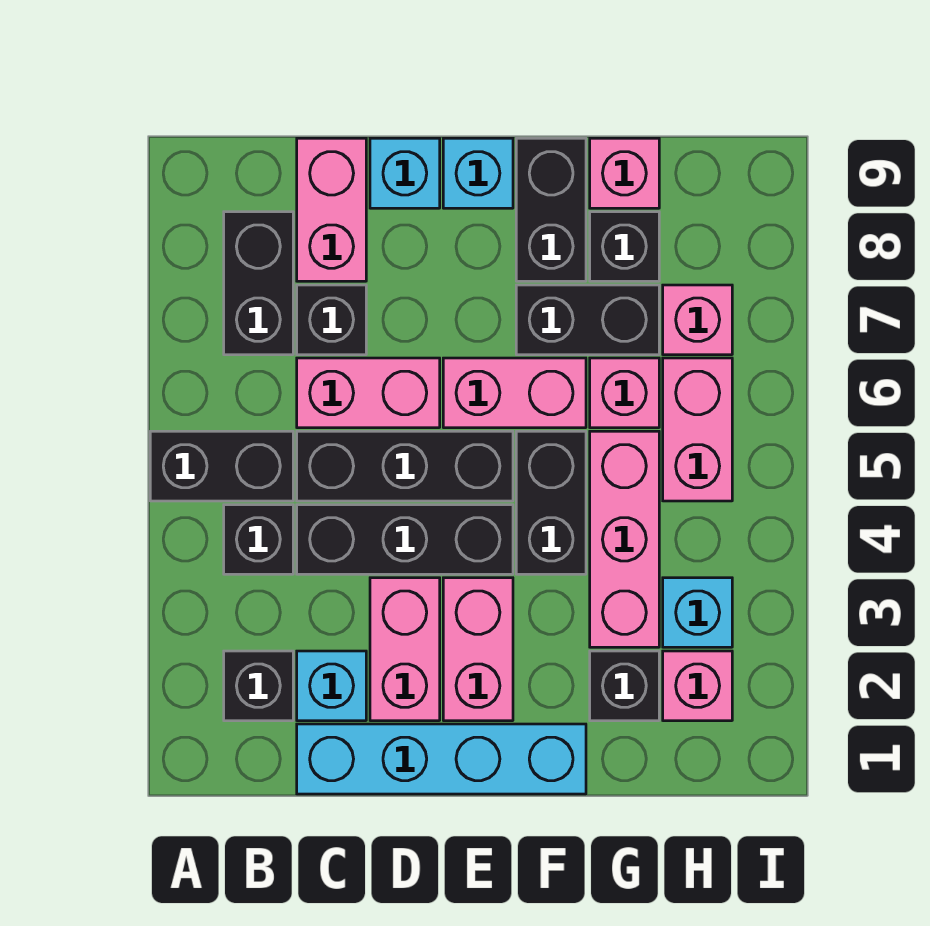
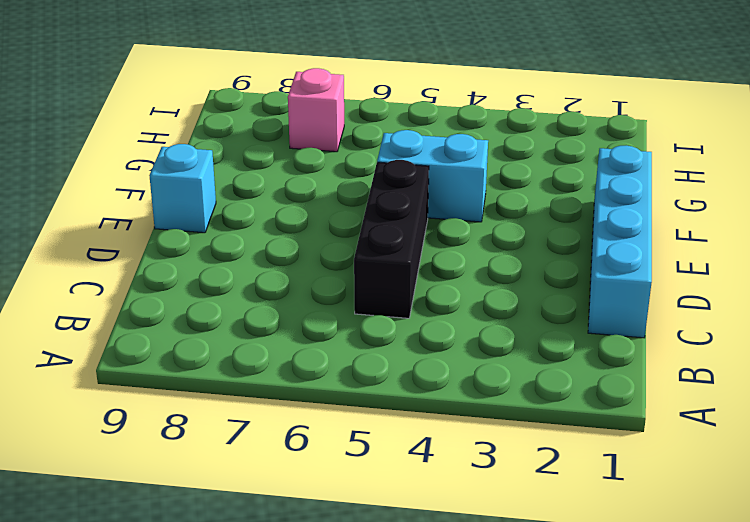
cyan 1x2 brick [377,130,488,222] -> black 1x2 brick [516,431,586,574]
none -> black 1x2 brick [150,431,293,501]
none -> black 1x1 brick [224,651,293,721]
none -> black 1x1 brick [224,505,293,574]

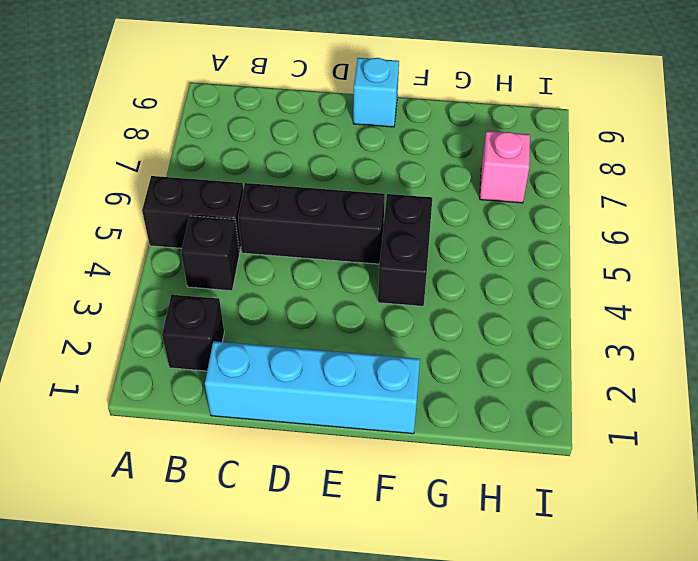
none -> black 1x2 brick [224,212,293,355]
none -> cyan 1x1 brick [297,651,366,721]
none -> black 1x3 brick [297,505,513,574]

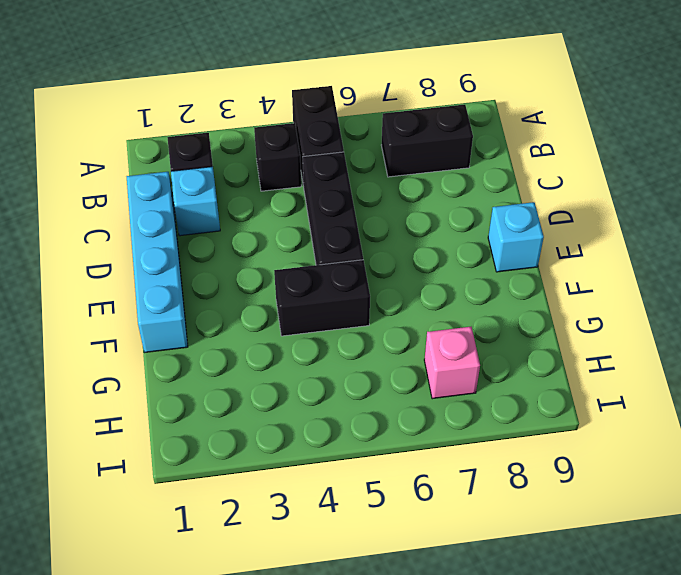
none -> black 1x3 brick [297,505,513,574]
none -> pink 1x2 brick [297,358,440,428]
none -> black 1x1 brick [297,285,366,355]

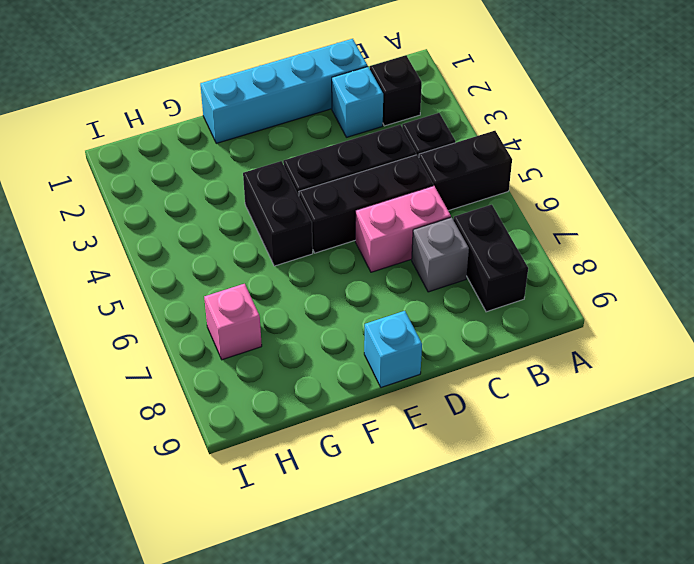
grey 1x1 brick [412,217,469,292] -> black 1x1 brick [297,285,366,355]
none -> pink 1x2 brick [297,138,366,281]
none -> pink 1x2 brick [370,578,440,721]
none -> cyan 1x1 brick [370,138,440,208]

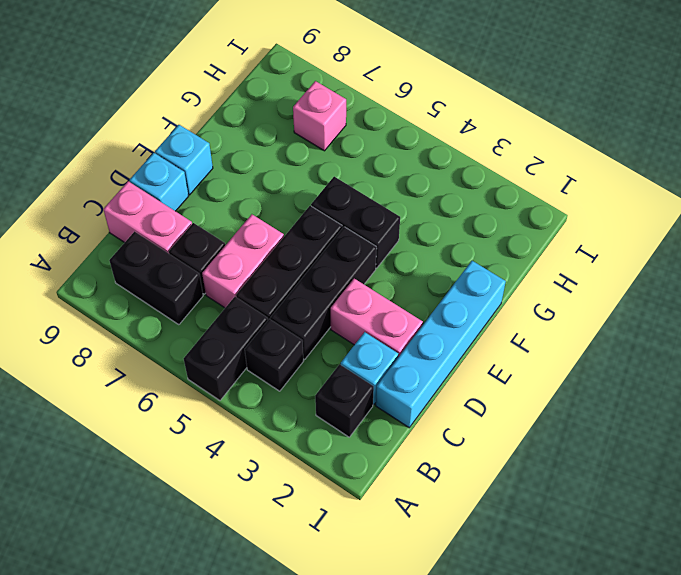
none -> pink 1x2 brick [443,578,513,721]
none -> pink 1x2 brick [443,358,586,428]
none -> black 1x2 brick [516,285,659,355]

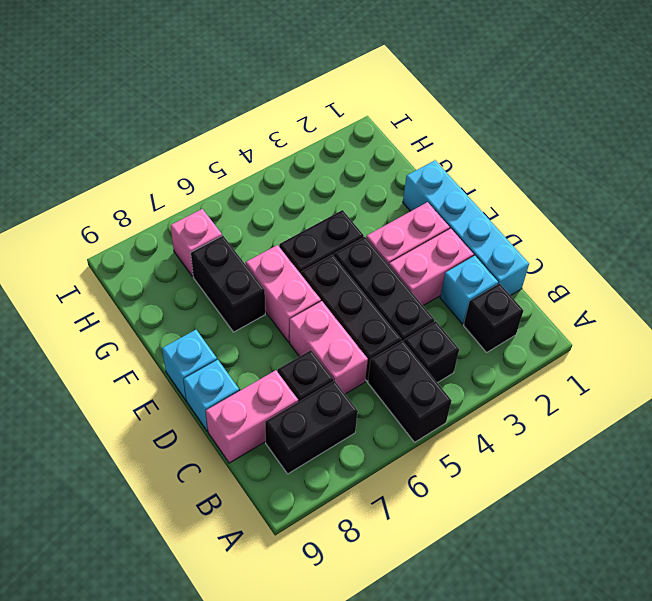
none -> black 1x2 brick [516,138,586,281]
none -> black 1x1 brick [590,651,659,721]
none -> pink 1x3 brick [590,431,659,647]

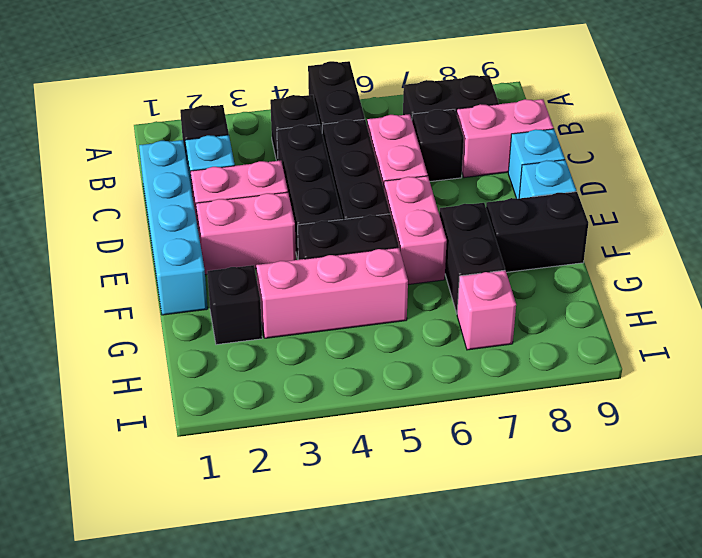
none -> pink 1x1 brick [590,358,659,428]
none -> black 1x1 brick [590,212,659,281]
none -> pink 1x1 brick [590,138,659,208]

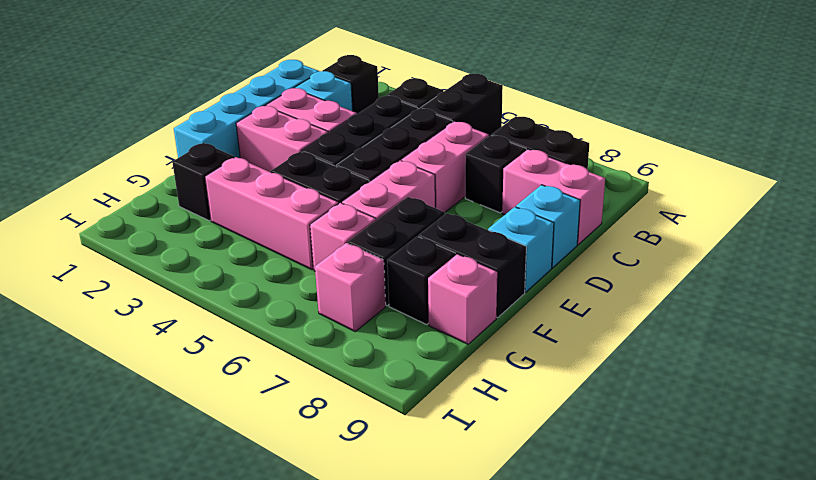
none -> pink 1x1 brick [663,651,732,721]
none -> cyan 1x1 brick [663,578,732,647]
none -> pink 1x2 brick [663,358,732,501]

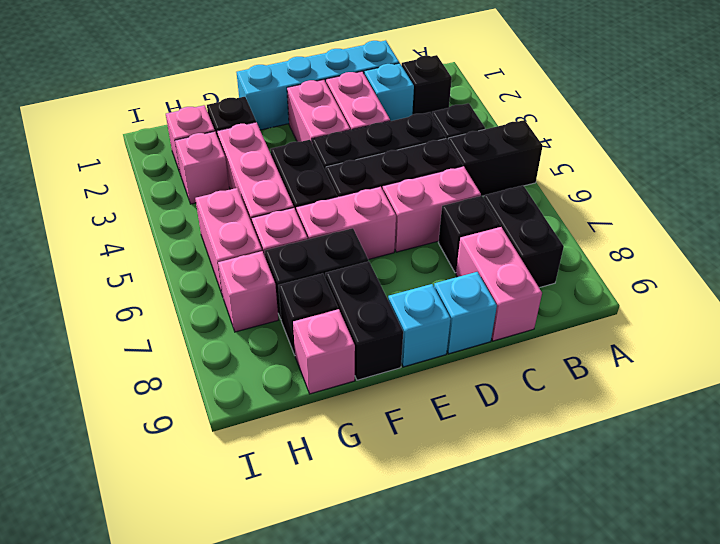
pink 1x1 brick [175,131,229,204] -> cyan 1x1 brick [663,578,732,647]

